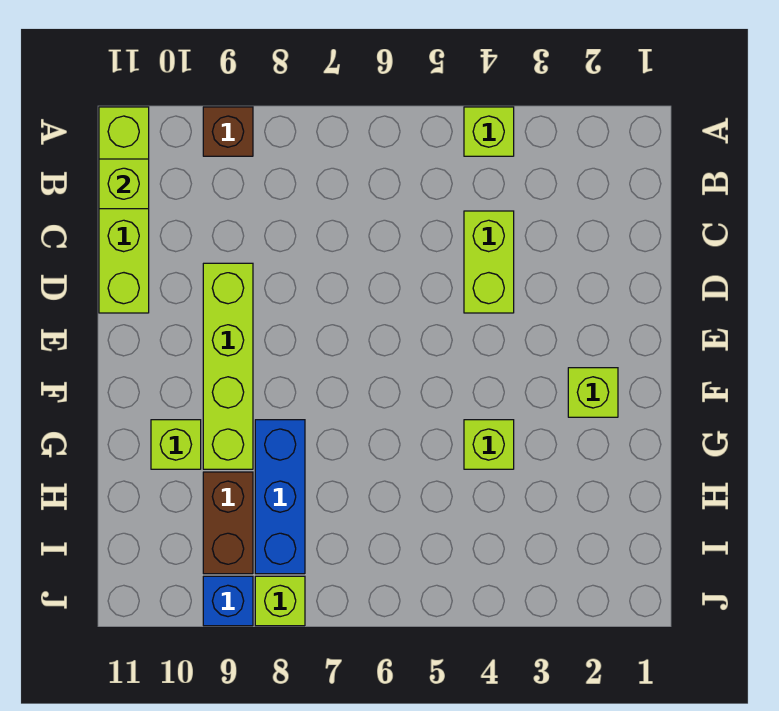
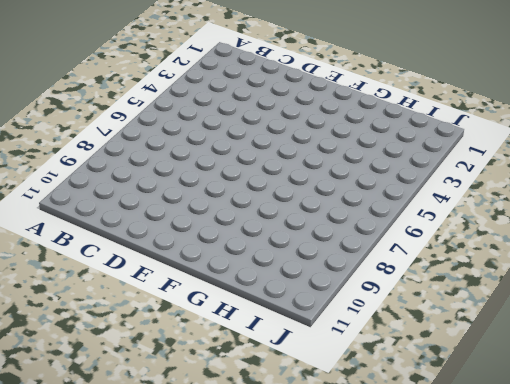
none -> lime 1x1 brick [464,107,514,156]
none -> brown 1x1 brick [203,107,253,156]
none -> lime 1x4 brick [99,107,149,313]

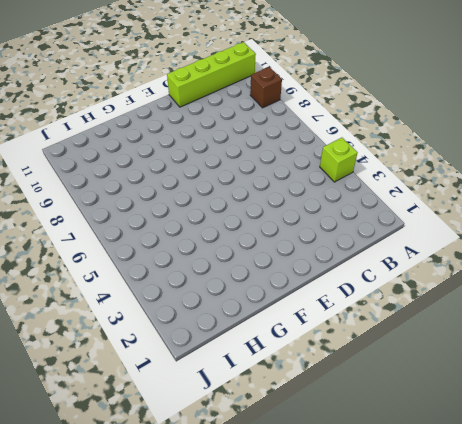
none -> lime 1x2 brick [464,211,514,313]
none -> lime 1x4 brick [203,263,253,469]
none -> lime 1x1 brick [568,368,618,417]

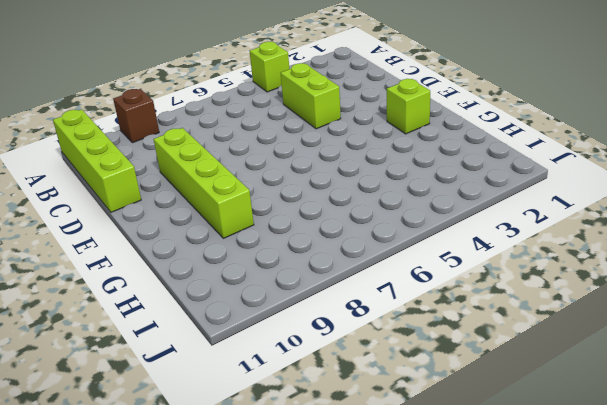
none -> lime 1x1 brick [464,420,514,469]
none -> blue 1x3 brick [255,420,305,574]
none -> lime 1x1 brick [151,420,201,469]

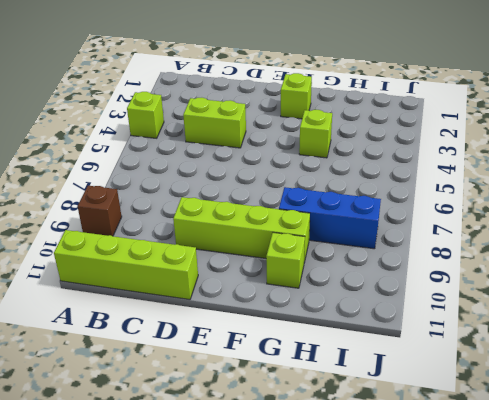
none -> brown 1x2 brick [203,472,253,574]
none -> lime 1x1 brick [255,576,305,626]
none -> blue 1x1 brick [203,576,253,626]

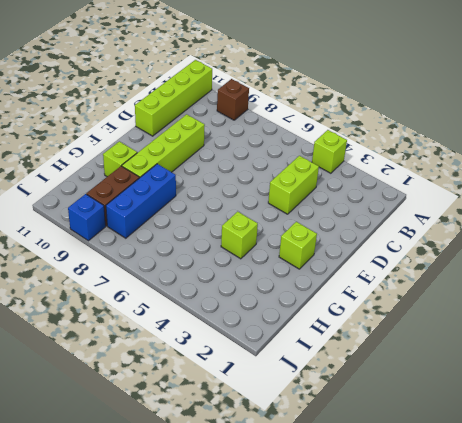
none -> lime 1x1 brick [255,576,305,626]
none -> lime 1x1 brick [99,159,149,209]

